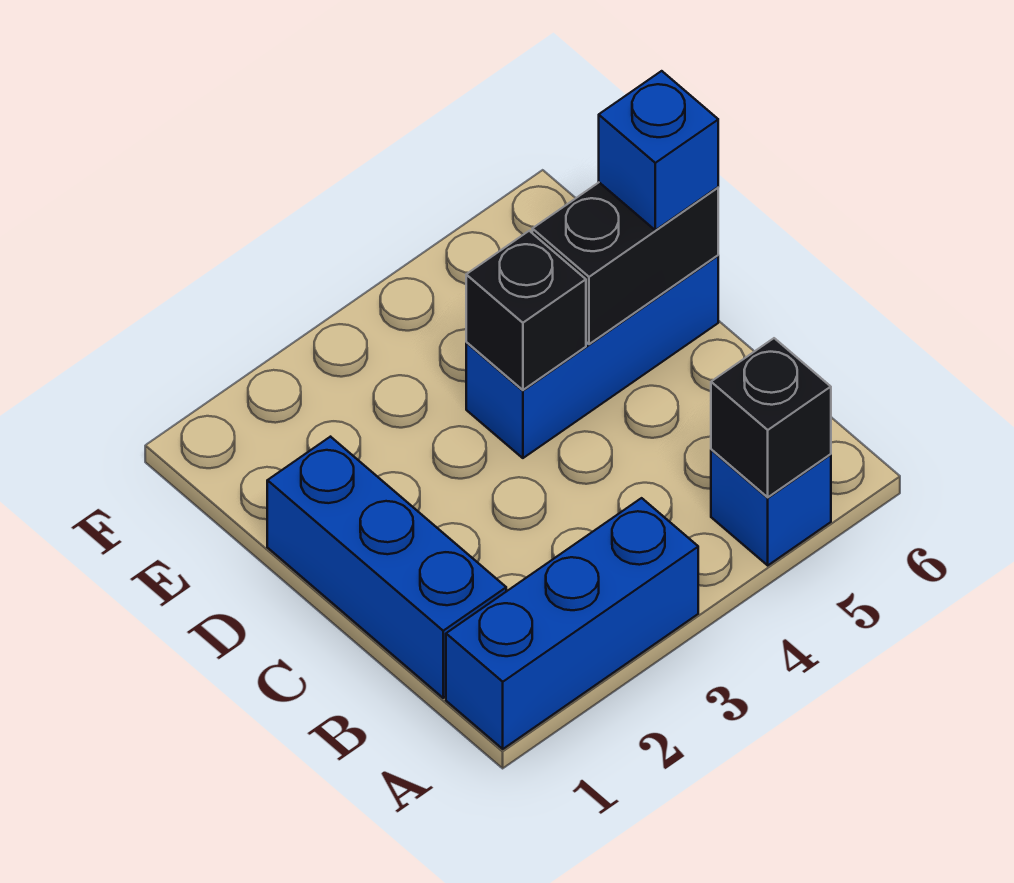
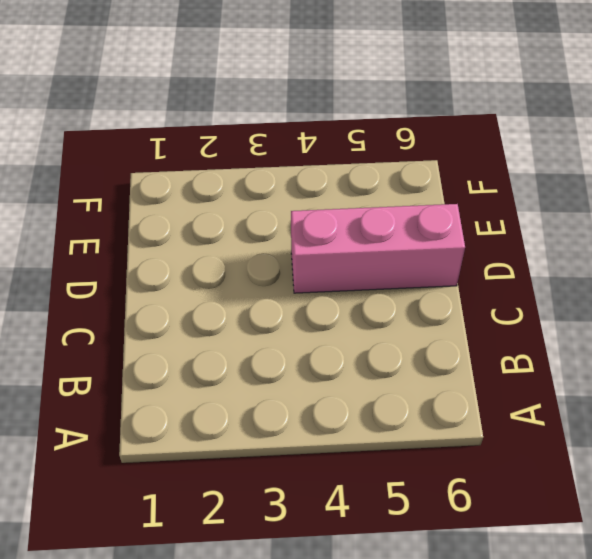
pink 1x3 brick [291,204,465,293] -> blue 1x3 brick [466,256,718,458]
none -> blue 1x3 brick [446,498,698,749]
none -> blue 1x1 brick [711,449,831,565]

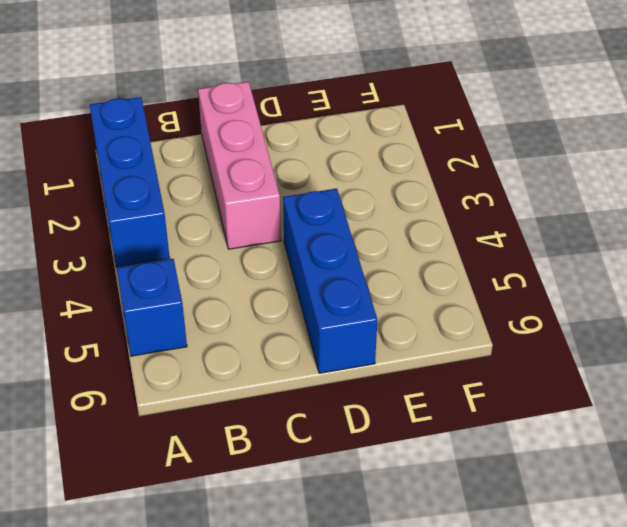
pink 1x3 brick [198,82,281,249] -> blue 1x3 brick [267,437,506,698]
none -> black 1x1 brick [711,338,831,497]
none -> black 1x1 brick [466,231,586,390]

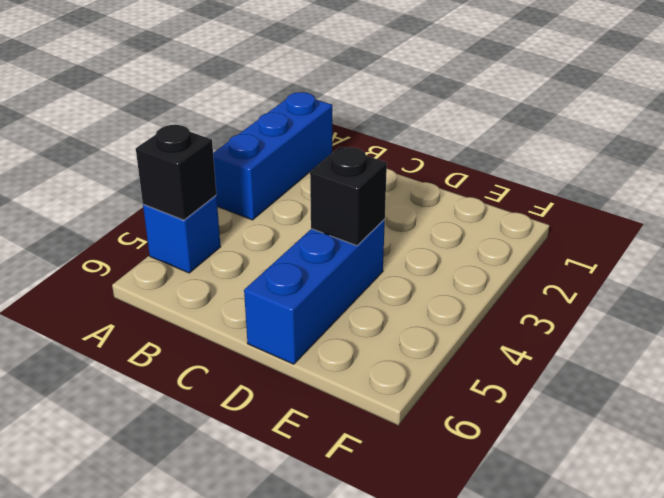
none -> blue 1x3 brick [267,437,506,698]
none -> black 1x2 brick [532,183,718,344]

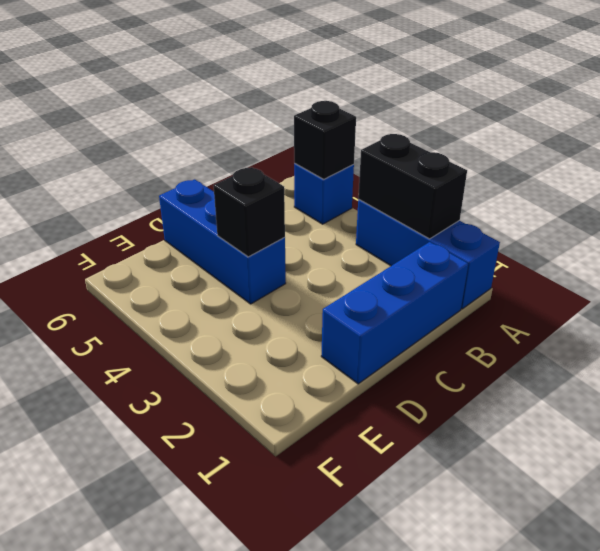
black 1x2 brick [358,134,467,239] -> black 1x2 brick moved to [532,183,718,344]
none -> blue 1x1 brick [599,71,718,230]

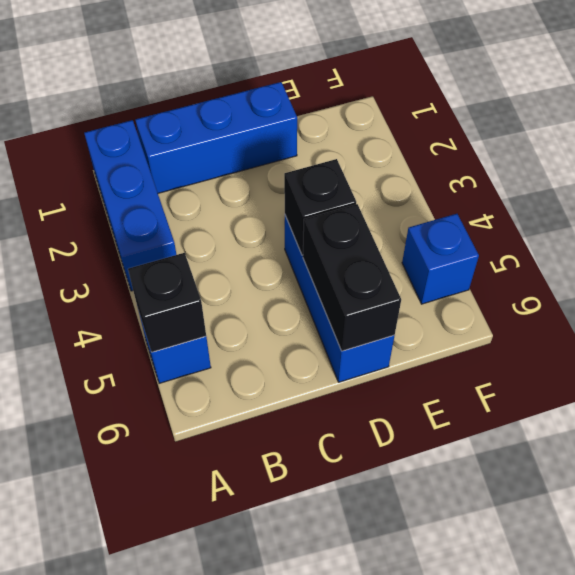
blue 1x1 brick [402,214,479,304] -> blue 1x1 brick moved to [599,71,718,230]

